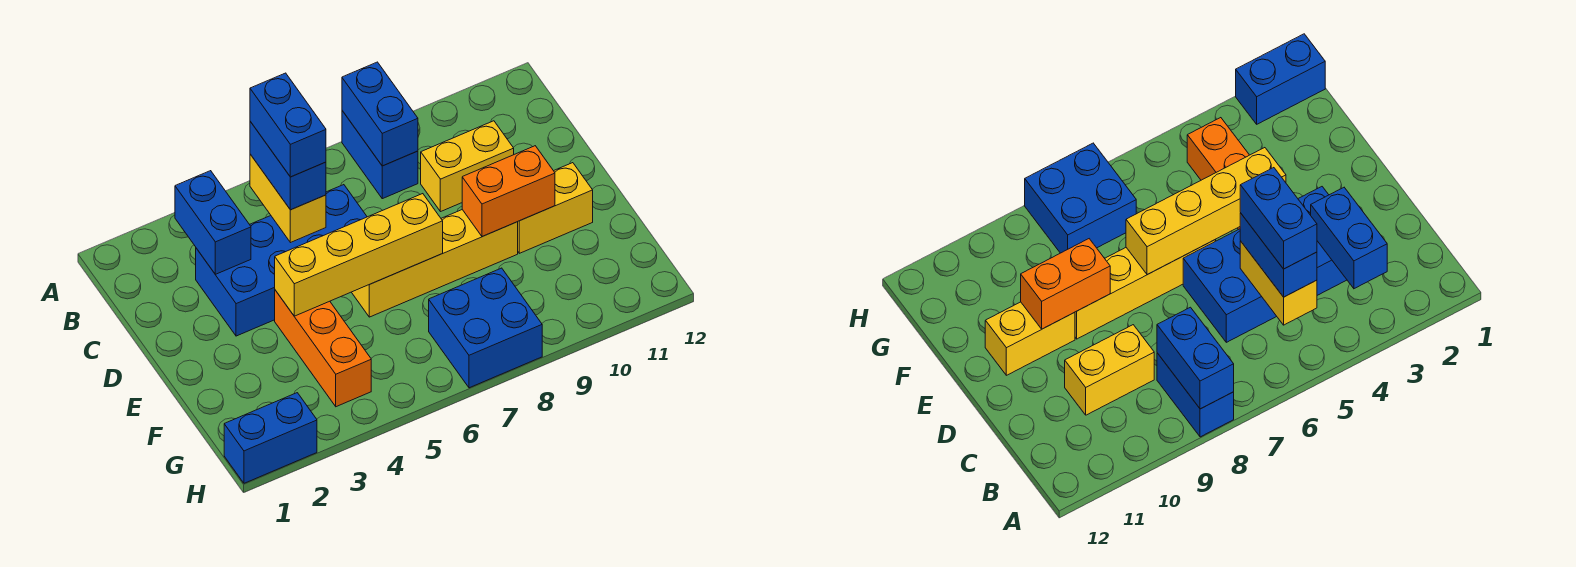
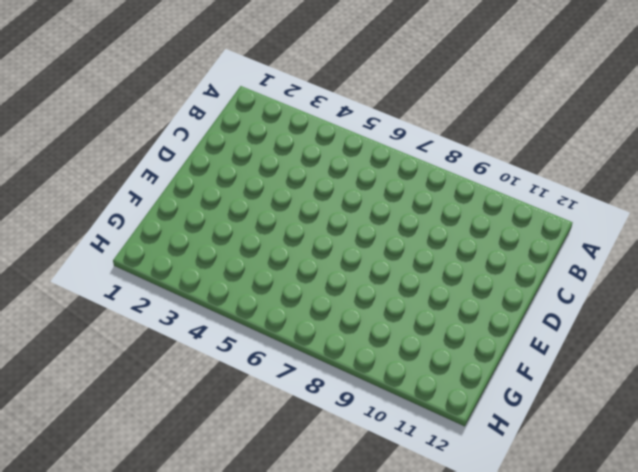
none -> blue 1x2 brick [342,111,418,199]
none -> blue 2x4 brick [196,185,367,336]
none -> yellow 1x2 brick [421,121,514,212]

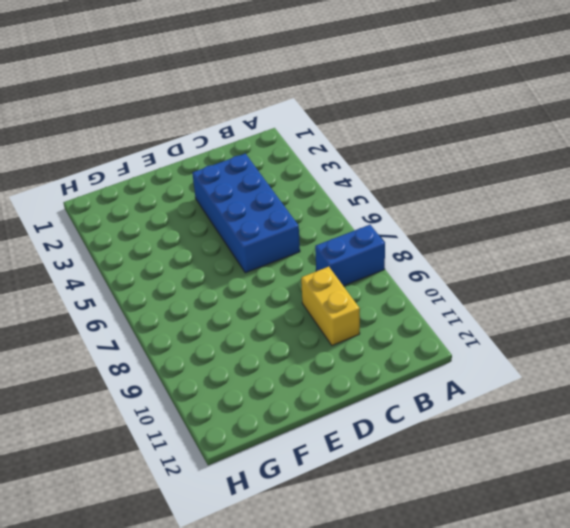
none -> orange 1x3 brick [275,290,371,407]
none -> yellow 1x4 brick [352,210,518,317]
none -> yellow 1x2 brick [518,163,593,253]

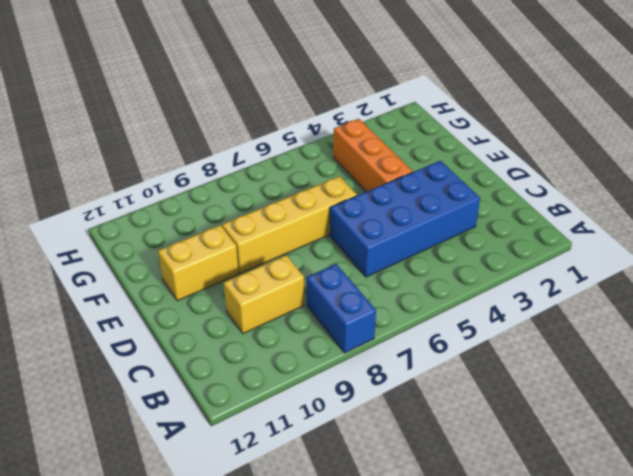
none -> blue 2x2 brick [429,268,542,388]
none -> blue 1x2 brick [224,393,317,483]
none -> blue 1x2 brick [342,62,418,166]

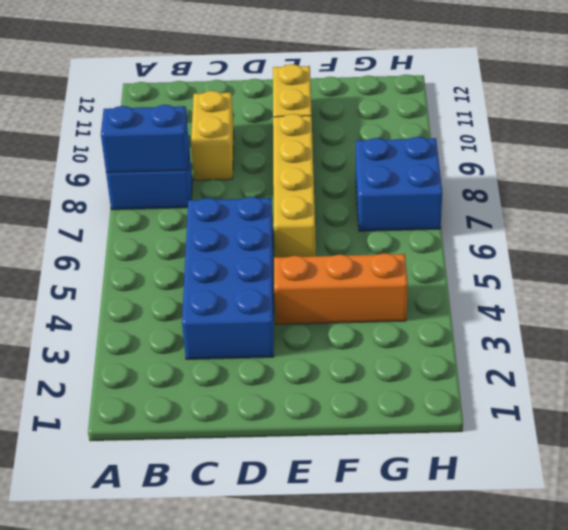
none -> blue 1x2 brick [224,393,317,483]
none -> blue 1x2 brick [175,171,251,274]
none -> yellow 1x2 brick [250,154,326,243]

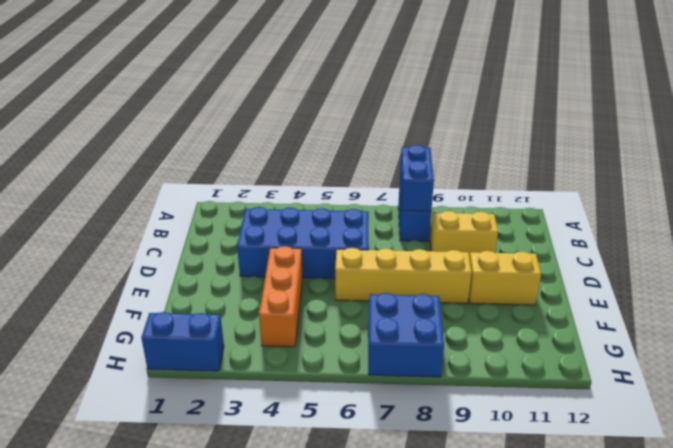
none -> blue 1x2 brick [175,171,251,274]
none -> yellow 1x2 brick [250,154,326,243]
none -> yellow 1x4 brick [275,194,443,316]

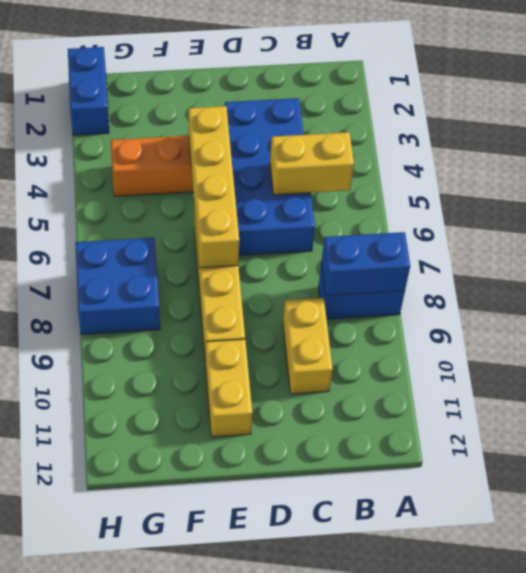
none -> blue 1x2 brick [175,171,251,274]
none -> orange 1x2 brick [462,146,555,237]
none -> blue 1x2 brick [250,121,326,210]

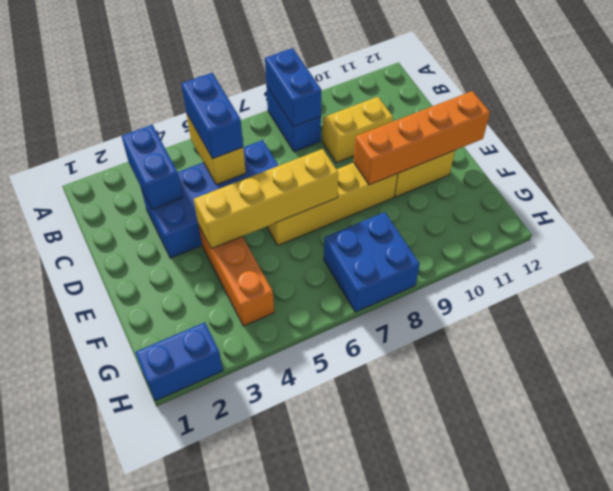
orange 1x4 brick [354,91,490,185] -> orange 1x2 brick [462,146,555,237]
none -> blue 1x2 brick [250,73,326,177]

